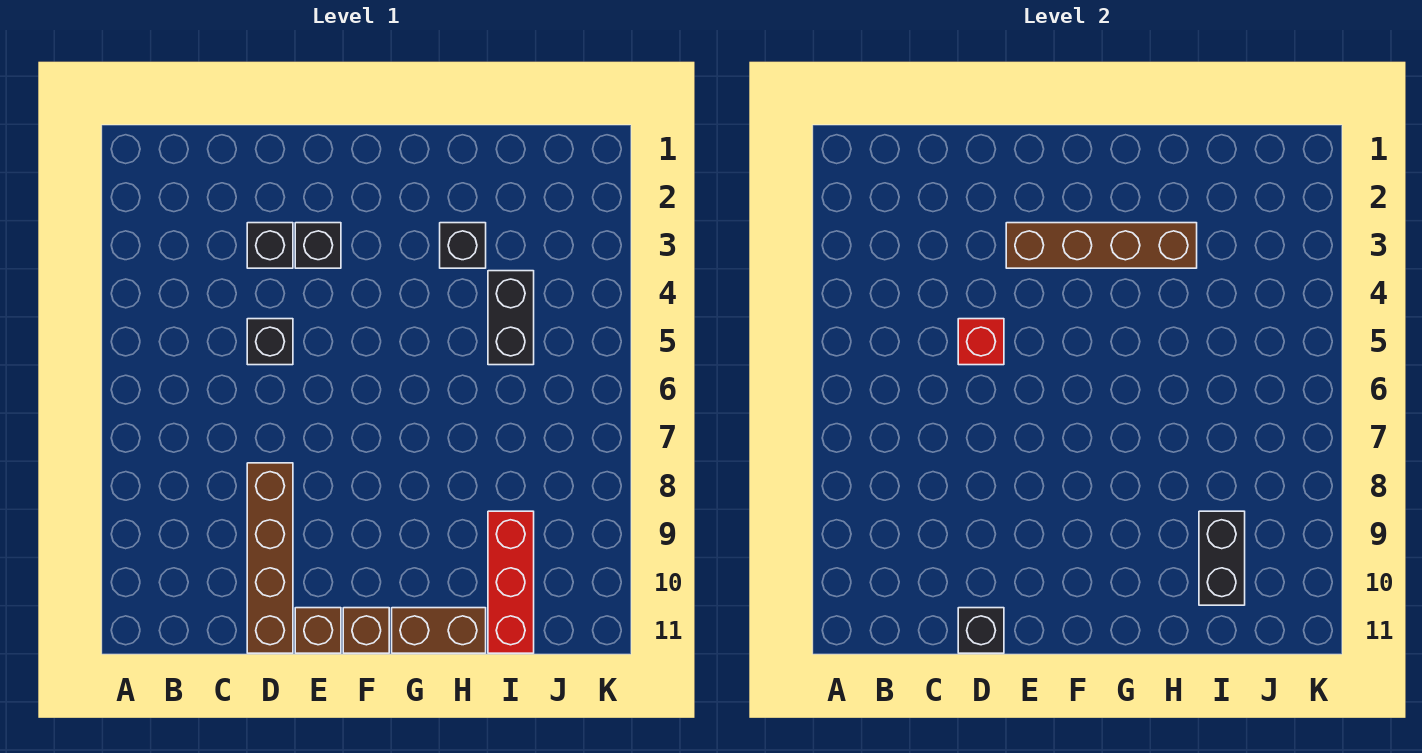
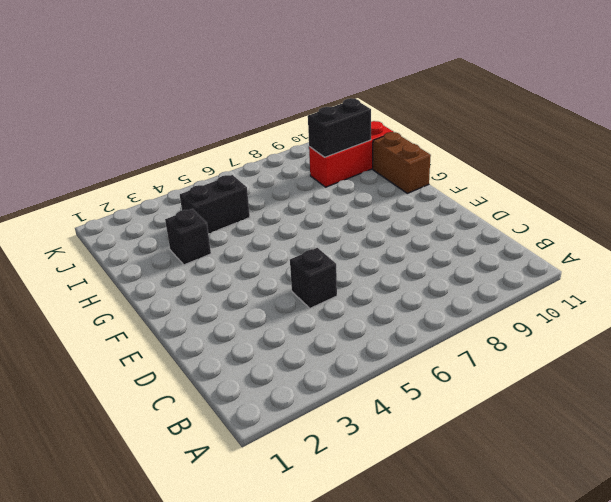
none -> black 1x1 brick [247,223,293,268]
none -> brown 1x4 brick [247,463,293,653]
none -> black 1x1 brick [295,223,341,268]

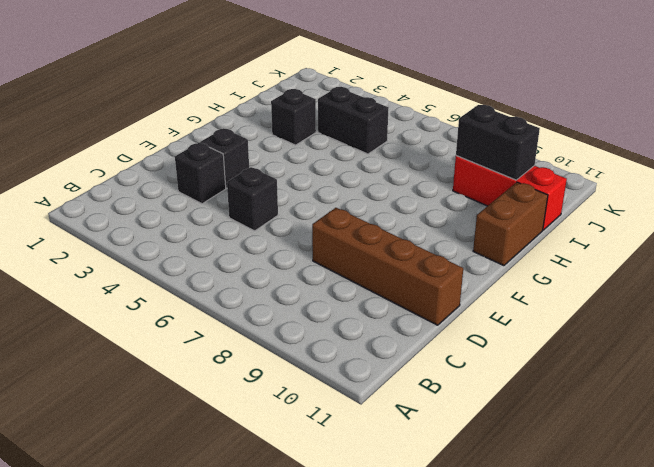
none -> brown 1x1 brick [295,608,341,653]
none -> brown 1x1 brick [343,608,389,653]
none -> red 1x1 brick [958,319,1004,365]

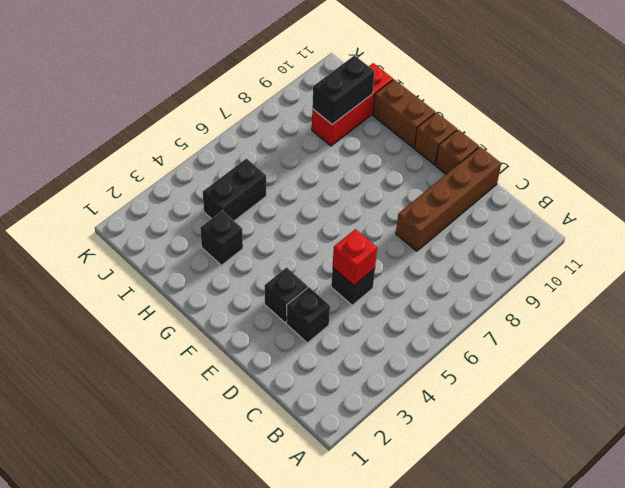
none -> black 1x1 brick [958,608,1004,653]
none -> brown 1x4 brick [1006,223,1197,268]

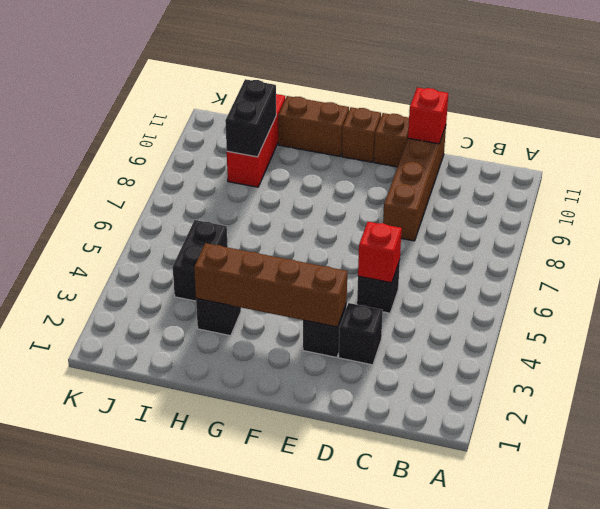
red 1x1 brick [408,88,448,144] -> black 1x1 brick [958,608,1004,653]

